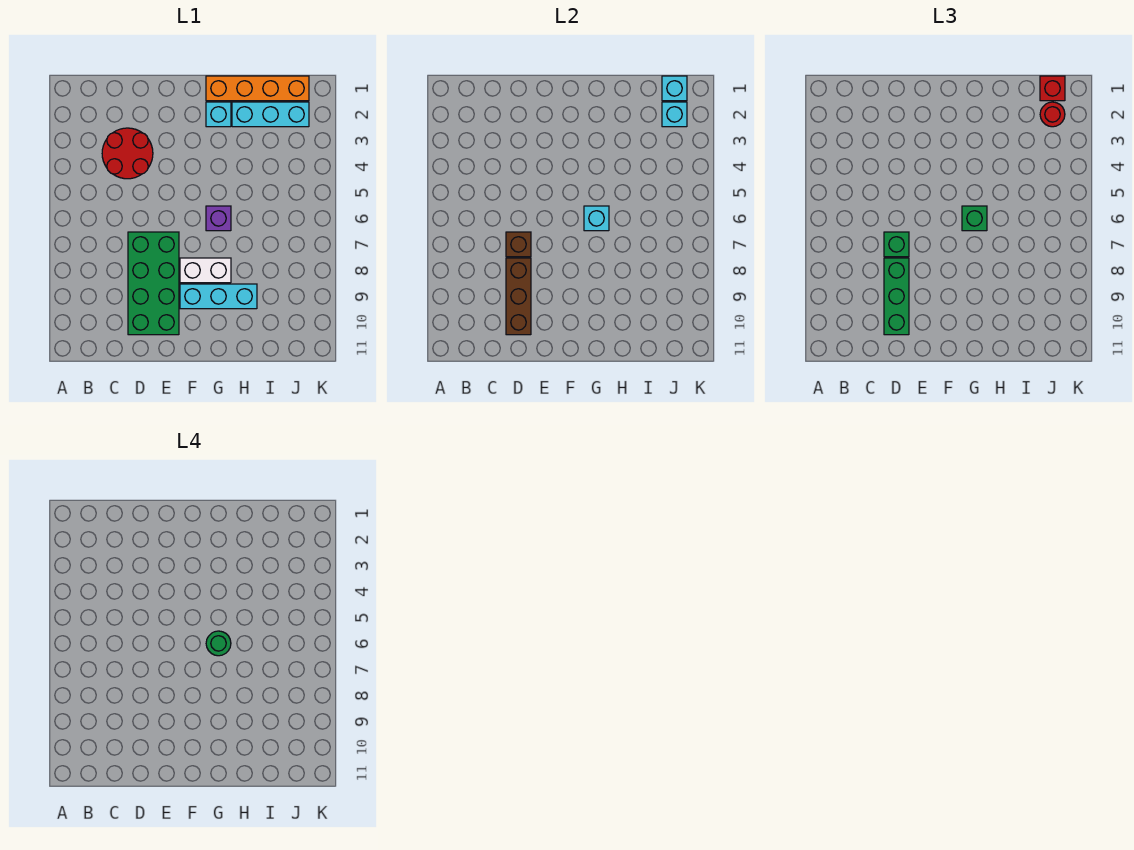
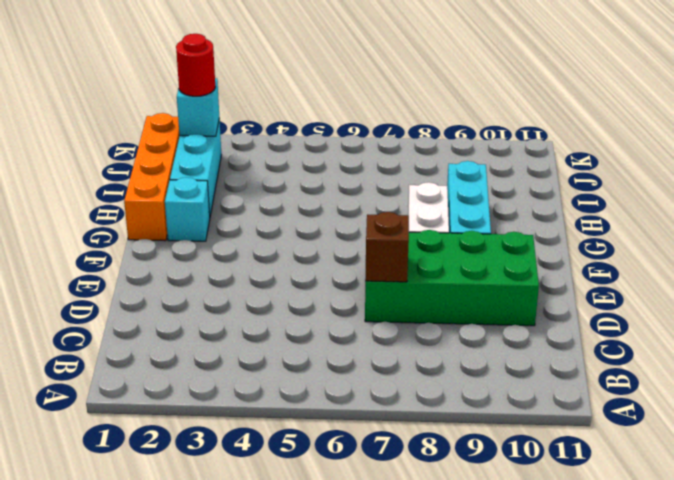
none -> red 2x2 round brick [102,128,153,179]
none -> purple 1x1 brick [206,206,231,231]
none -> brown 1x3 brick [506,258,531,335]

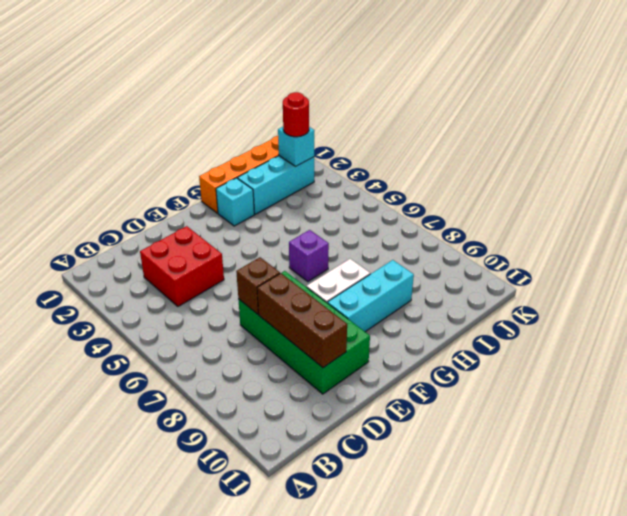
red 2x2 brick [140,226,224,306] -> red 2x2 round brick [102,128,153,179]
none -> cyan 1x1 brick [584,206,609,231]
none -> cyan 1x1 brick [662,76,687,101]
none -> green 1x1 brick [884,232,909,257]

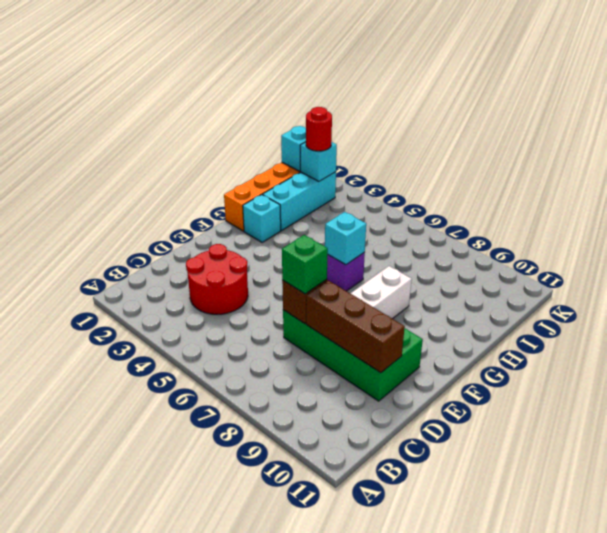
none -> cyan 1x3 brick [180,284,257,309]
none -> green 1x3 brick [884,258,909,335]
none -> green 1x1 brick [962,206,987,231]

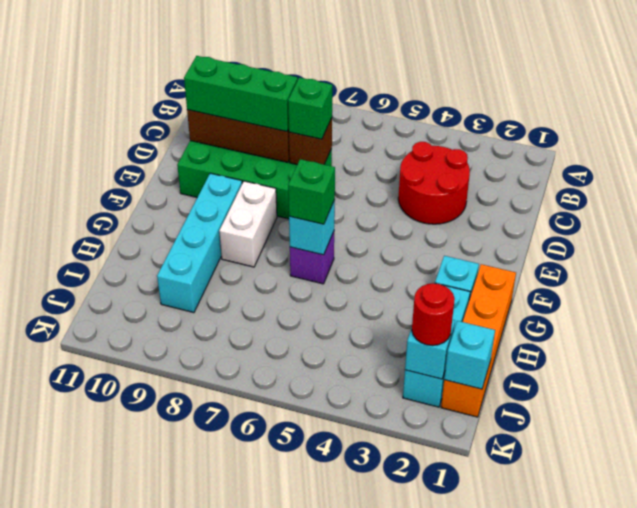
cyan 1x4 brick [157,173,242,313] -> cyan 1x3 brick [180,284,257,309]
none -> red 1x1 brick [1040,76,1065,101]
none -> green 1x1 round brick [206,631,231,656]

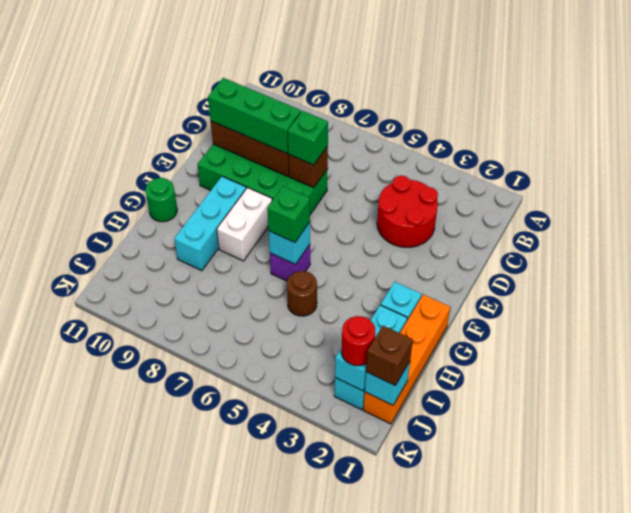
green 1x1 round brick [145,178,177,222] -> green 1x1 round brick moved to [206,631,231,656]
brown 1x1 round brick [287,271,317,316] -> none
brown 1x1 brick [366,326,413,385] -> red 1x1 brick [1040,76,1065,101]

